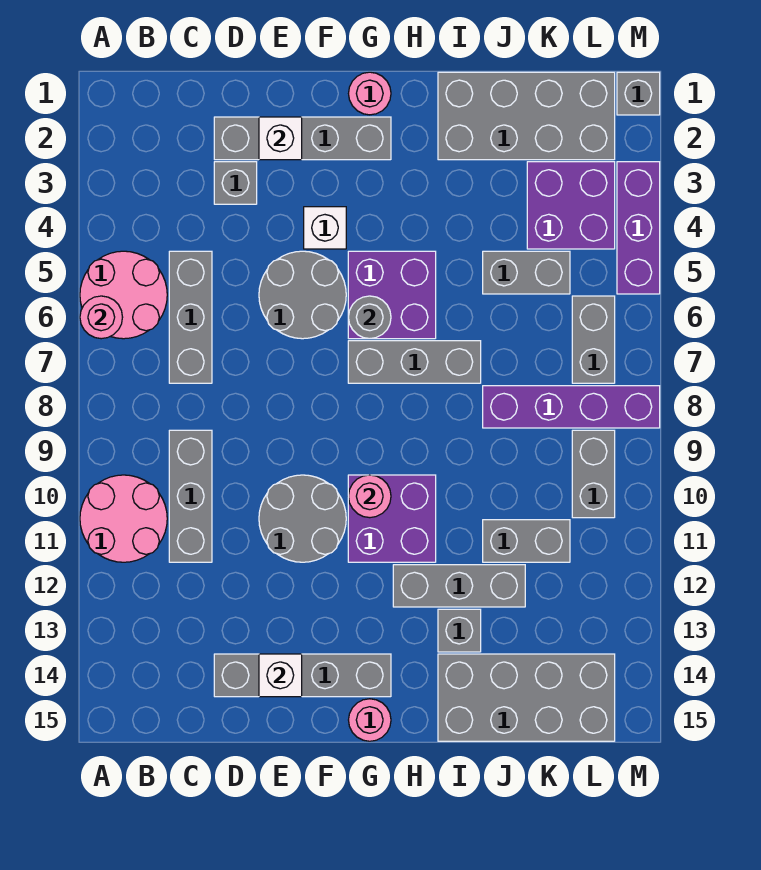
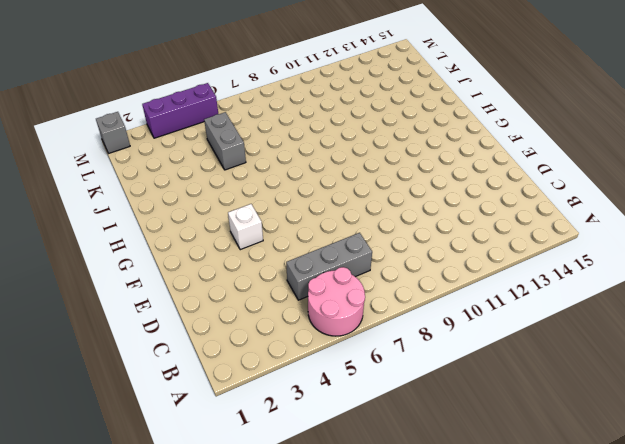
none -> pink 2x2 round brick [80,475,167,562]
none -> grey 1x3 brick [169,430,212,562]
none -> grey 1x4 brick [214,117,391,160]
none -> grey 1x1 brick [214,162,257,204]

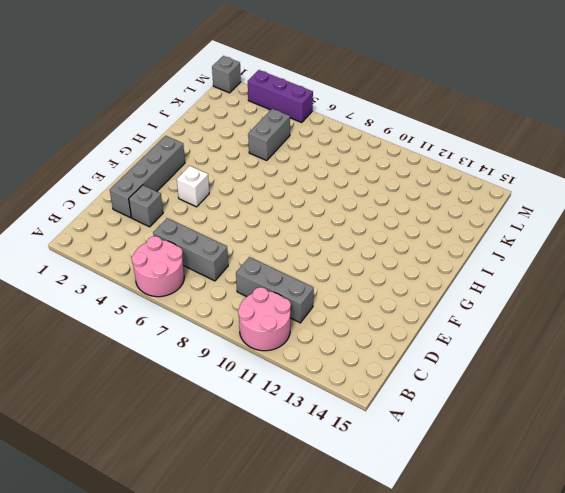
none -> grey 1x4 brick [214,654,391,697]
none -> grey 2x2 round brick [259,251,346,339]
none -> grey 2x2 round brick [259,475,346,562]
none -> pink 1x1 round brick [349,72,391,115]

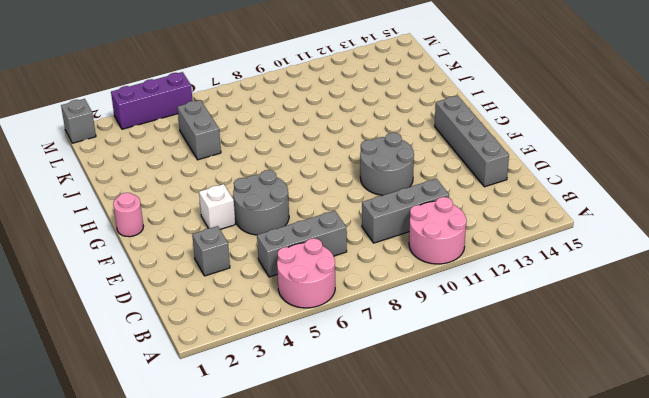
none -> grey 1x4 brick [214,117,391,160]
none -> purple 2x2 brick [348,251,436,339]
none -> grey 1x3 brick [348,341,481,383]
none -> purple 2x2 brick [348,475,436,562]

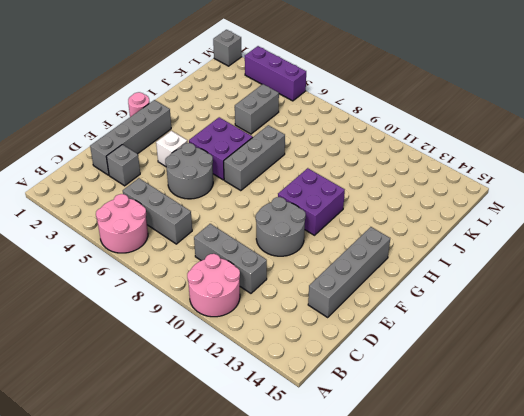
none -> pink 1x1 round brick [349,699,391,741]
none -> grey 1x3 brick [393,565,525,607]
none -> grey 2x4 brick [438,72,615,160]
none -> grey 1x1 brick [438,609,481,652]

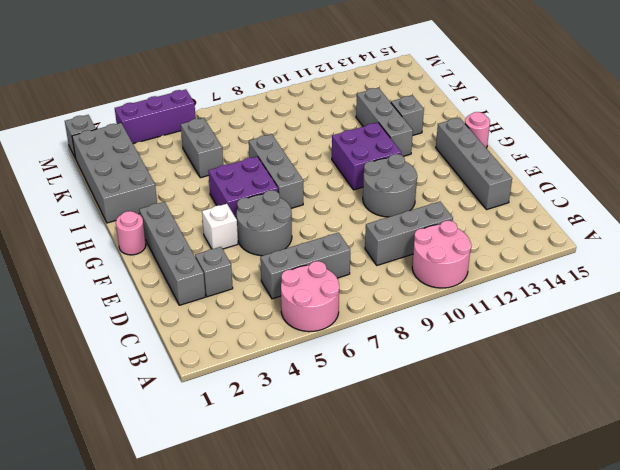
none -> grey 2x4 brick [438,654,615,741]
none -> purple 1x4 brick [483,386,660,428]
none -> grey 1x2 brick [483,520,570,562]
none -> purple 2x2 brick [527,162,615,249]

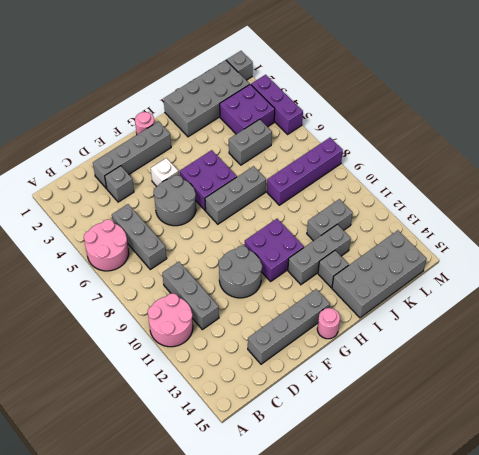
none -> grey 1x2 brick [572,296,615,383]
none -> grey 1x2 brick [572,430,615,518]
none -> pink 1x1 round brick [80,296,123,339]
none -> white 1x1 brick [259,117,302,160]

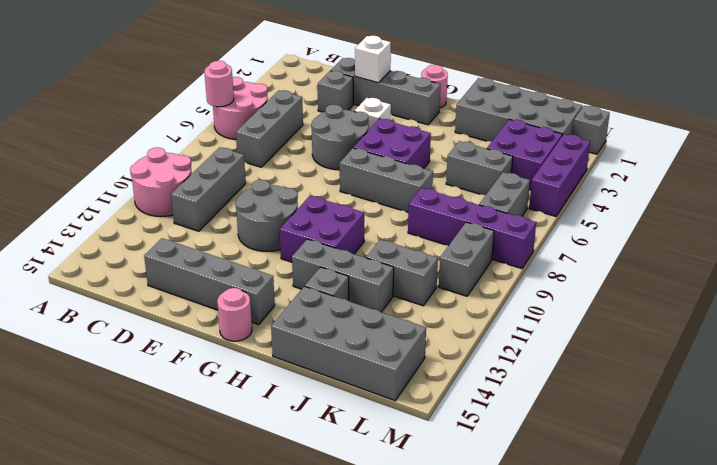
none -> white 1x1 brick [259,654,302,697]
none -> grey 1x1 round brick [348,296,391,339]
none -> pink 1x1 round brick [348,475,391,518]

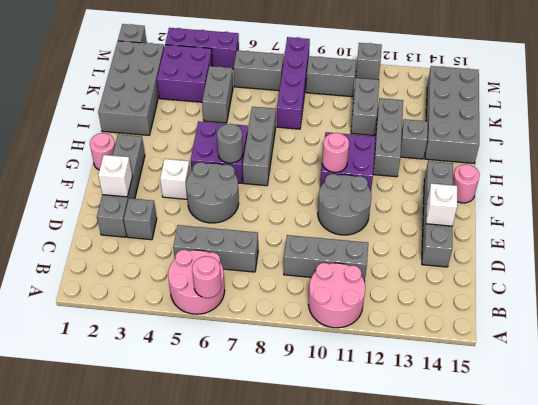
grey 1x1 brick [356,43,382,80] -> none

